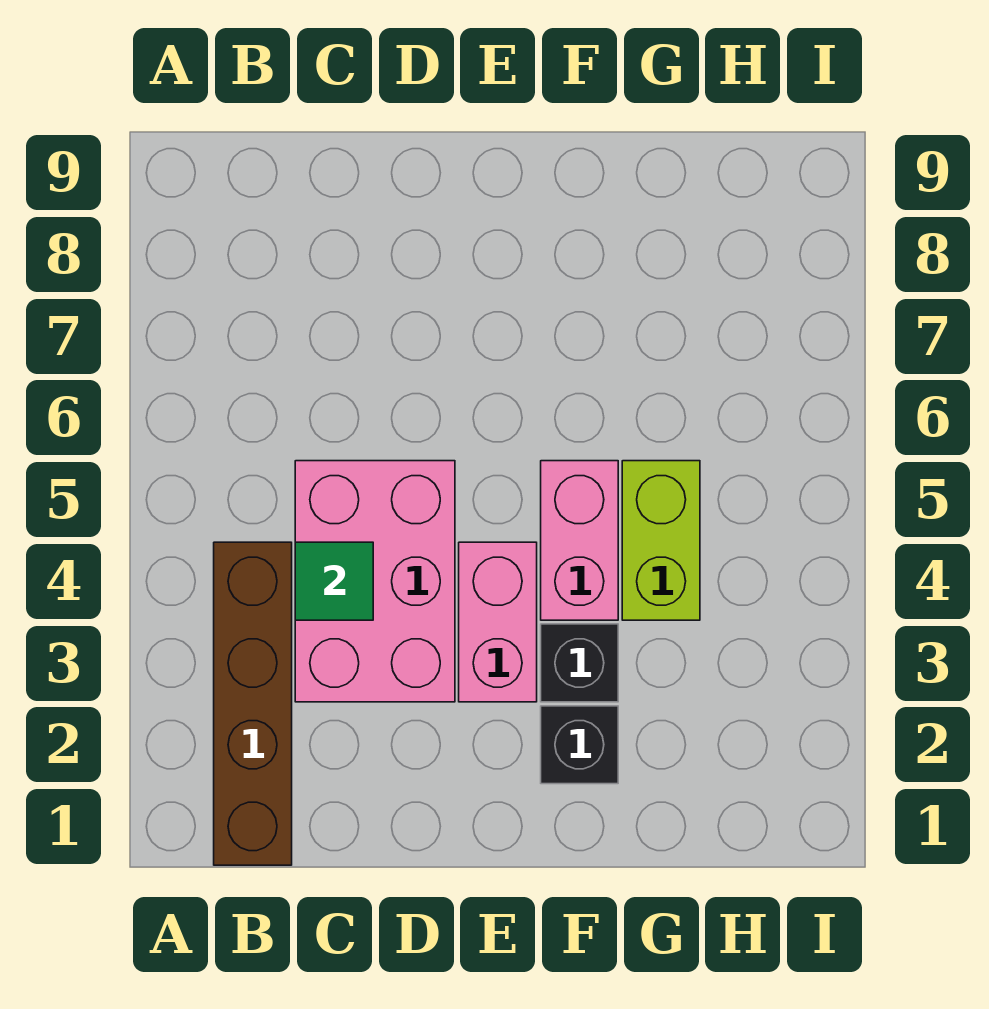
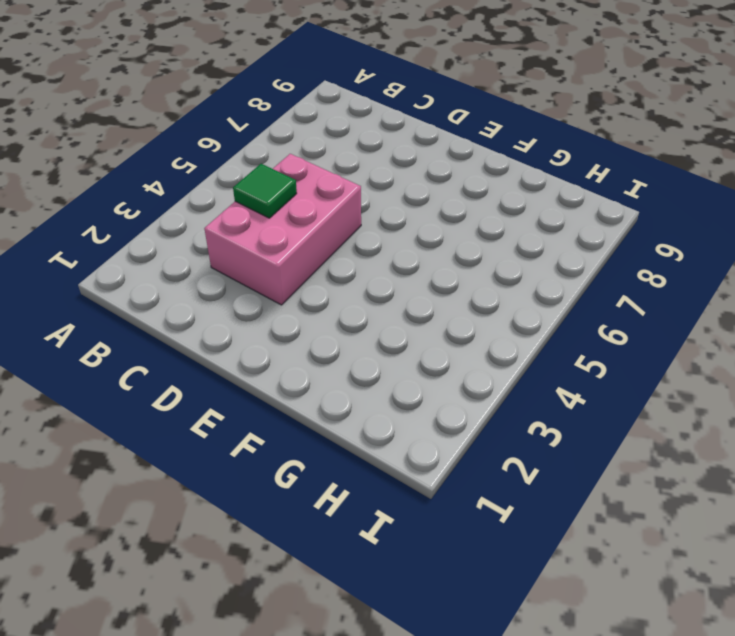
none -> brown 1x4 brick [214,542,292,865]
none -> pink 1x2 brick [459,542,537,702]

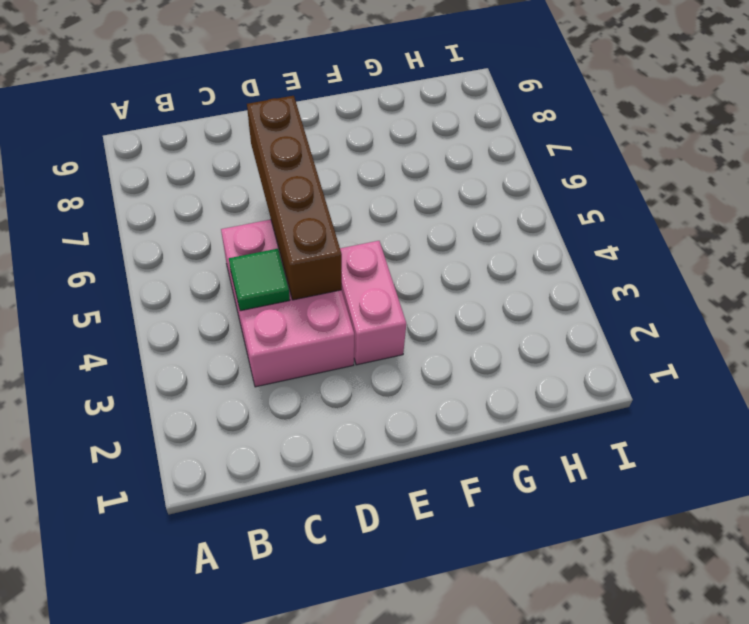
brown 1x4 brick [247,96,342,300] -> brown 1x4 brick moved to [214,542,292,865]
none -> black 1x1 brick [541,706,618,784]
none -> black 1x1 brick [541,624,618,702]

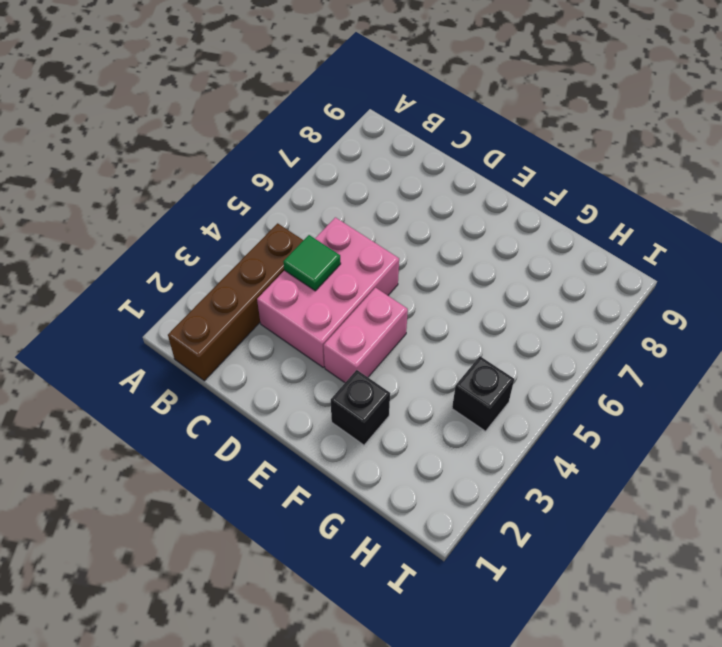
black 1x1 brick [452,356,514,431] -> black 1x1 brick moved to [541,624,618,702]
none -> pink 1x2 brick [541,461,618,620]
none -> lime 1x2 brick [622,461,700,620]

